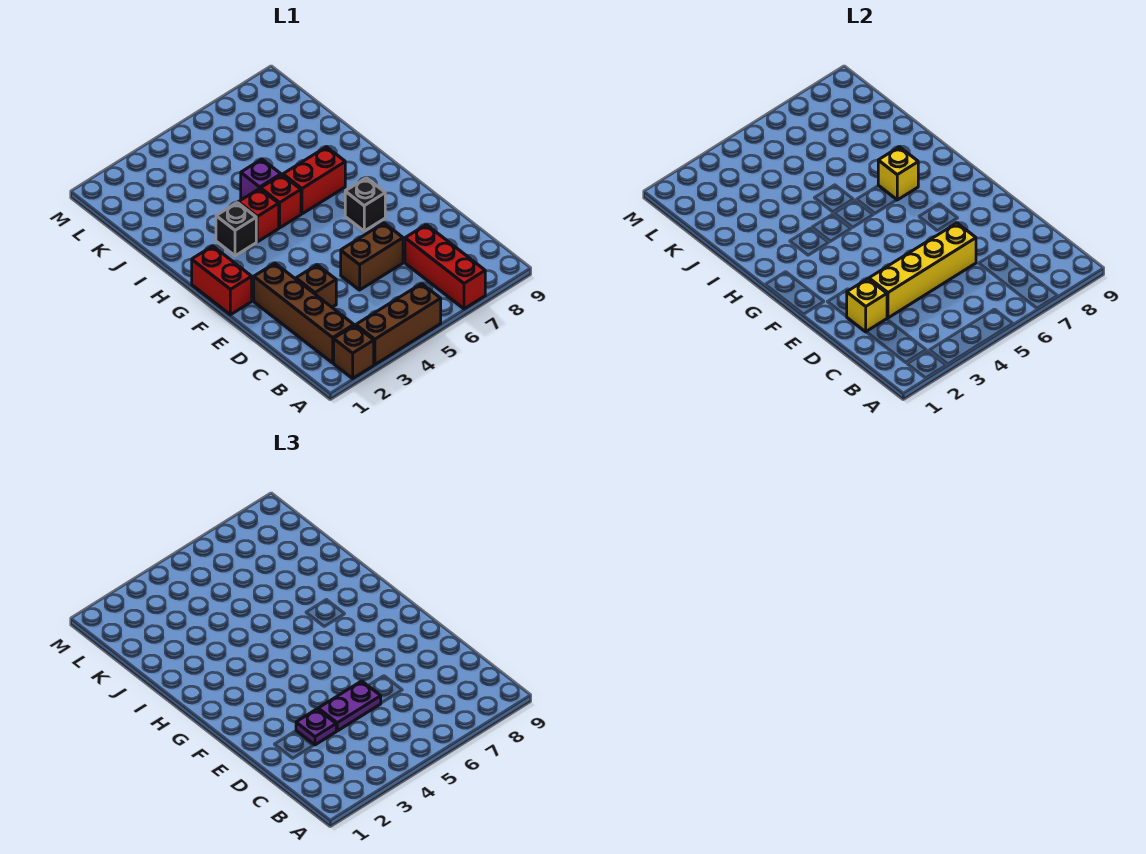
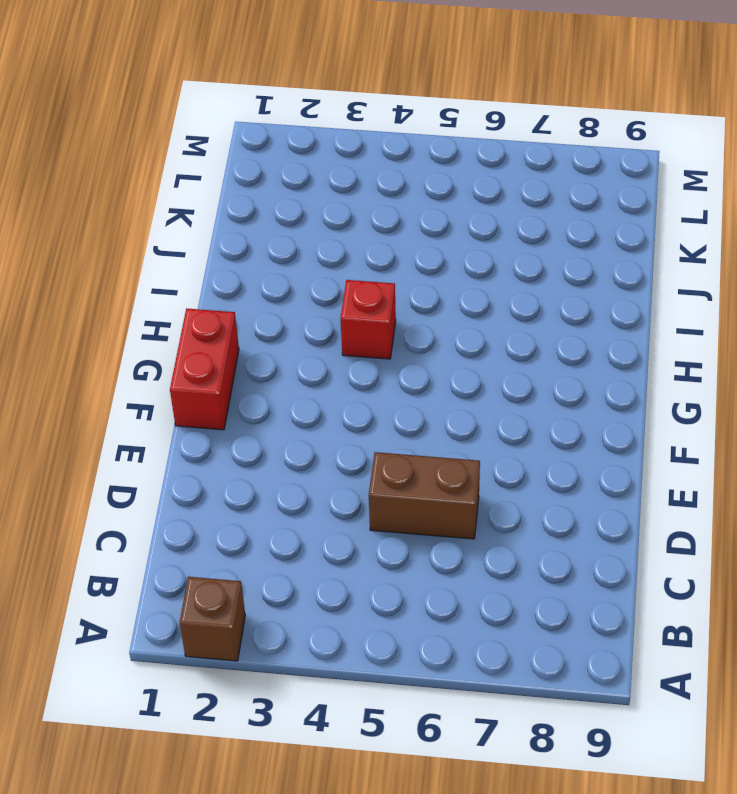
none -> brown 1x3 brick [356,284,441,364]
none -> red 1x3 brick [405,225,485,309]
none -> brown 1x4 brick [254,263,354,363]

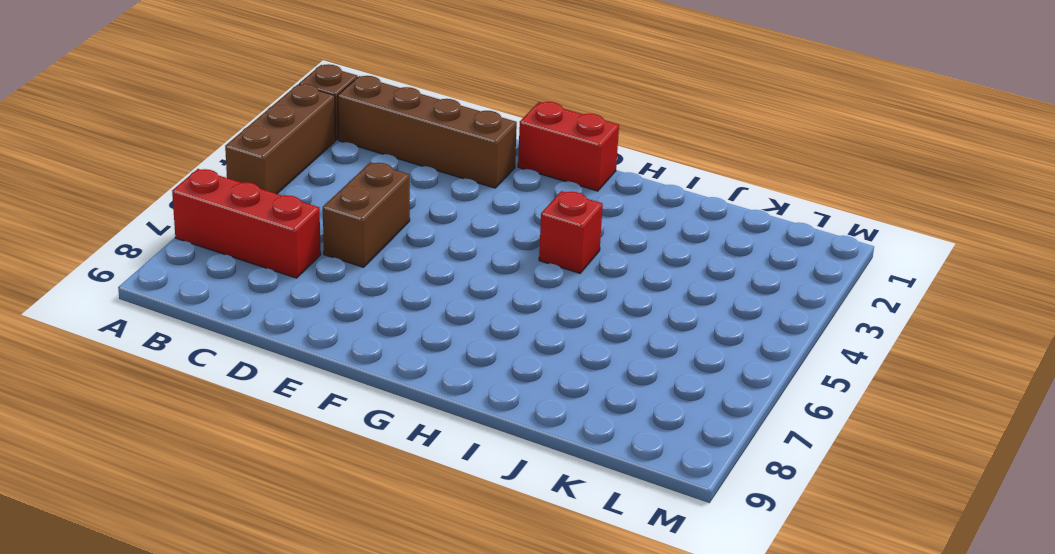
none -> brown 1x1 brick [296,265,336,307]
none -> black 1x1 brick [345,178,385,231]
none -> black 1x1 brick [216,203,256,256]

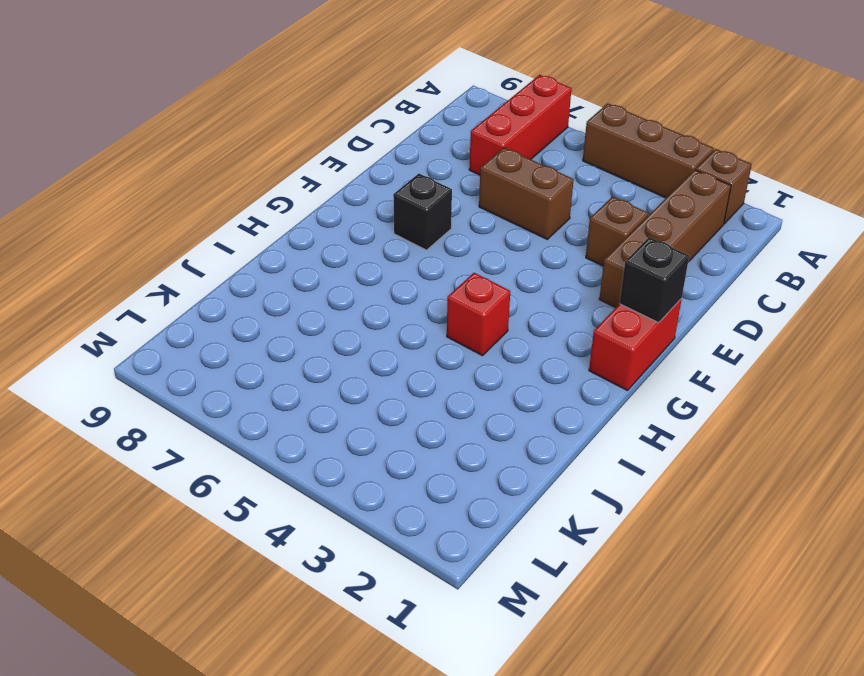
black 1x1 brick [619,237,689,323] -> black 1x1 brick moved to [216,203,256,256]
none -> red 1x1 brick [261,175,301,228]
none -> red 1x2 brick [283,147,345,214]
none -> purple 1x1 brick [241,159,281,199]

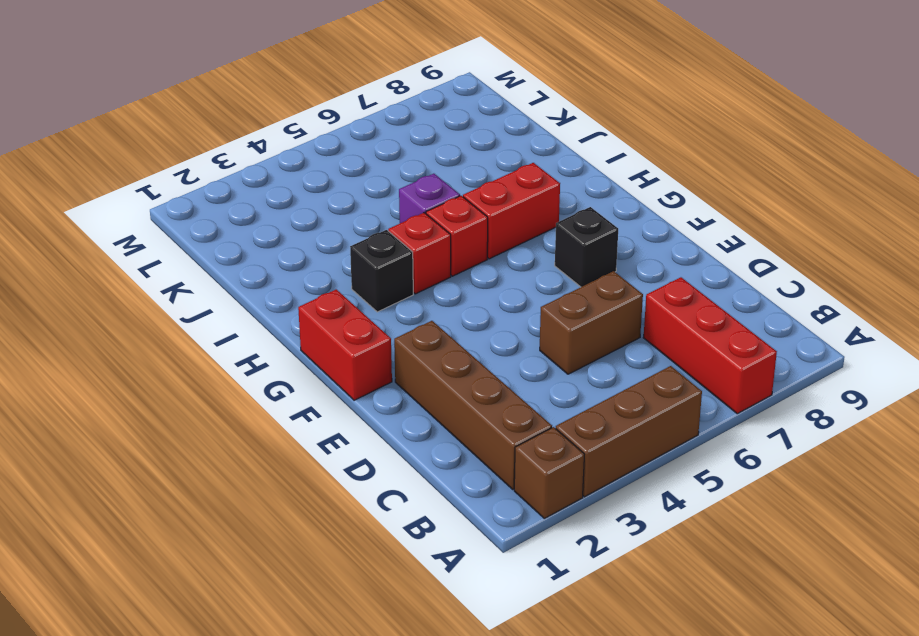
none -> brown 1x1 brick [296,265,336,307]
none -> yellow 1x1 brick [846,279,887,332]
none -> yellow 1x4 brick [869,223,976,318]

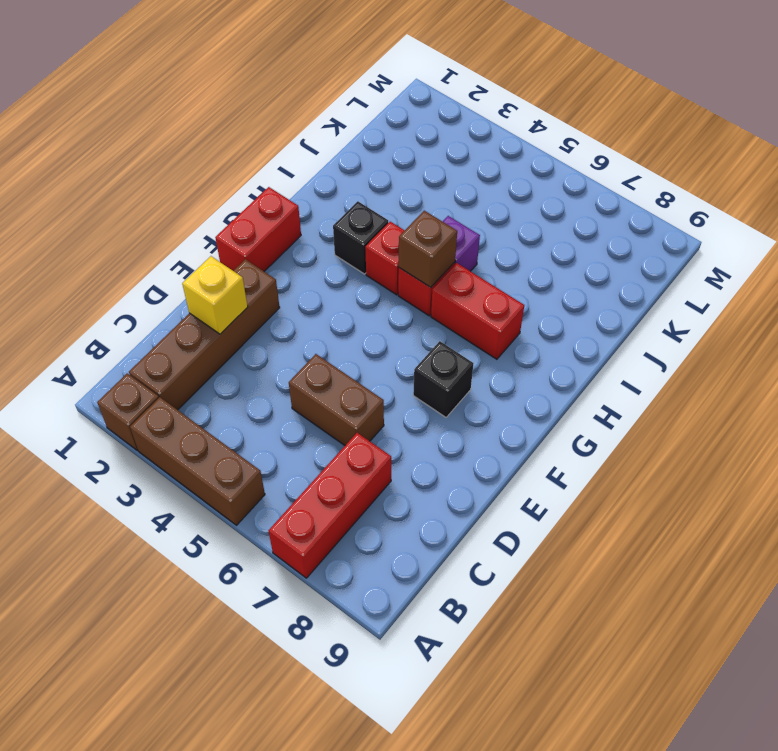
brown 1x1 brick [399,211,457,287] -> brown 1x1 brick moved to [296,265,336,307]
none -> yellow 1x4 brick [869,223,976,318]
none -> yellow 1x1 brick [878,147,918,200]
none -> purple 1x1 plate [296,709,336,745]

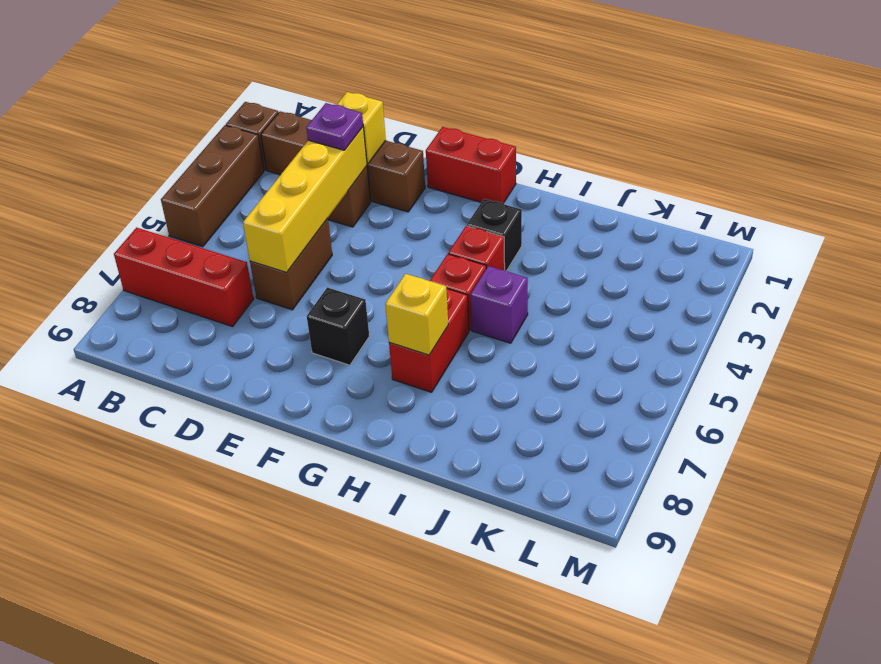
none -> purple 1x2 plate [318,681,381,731]

